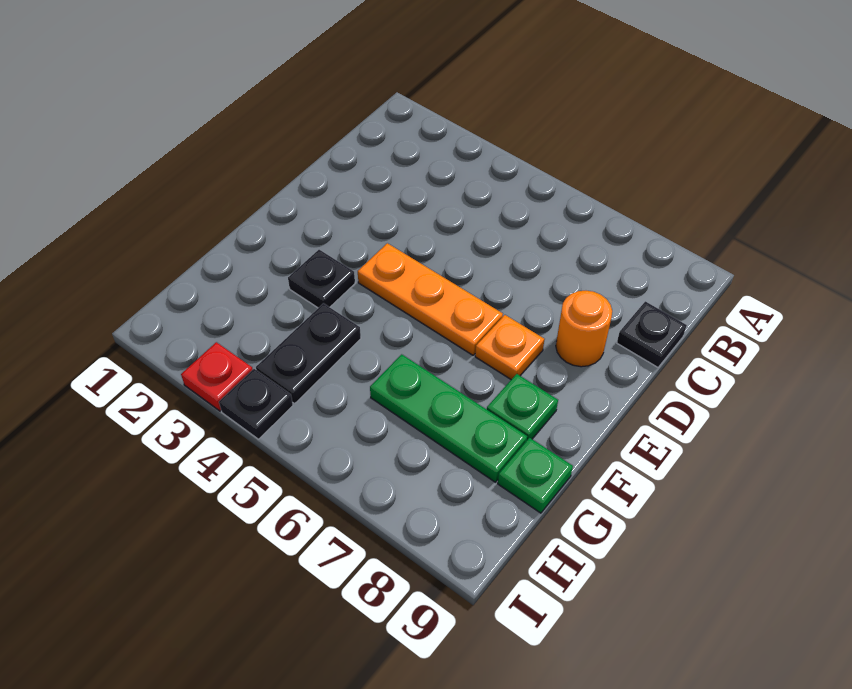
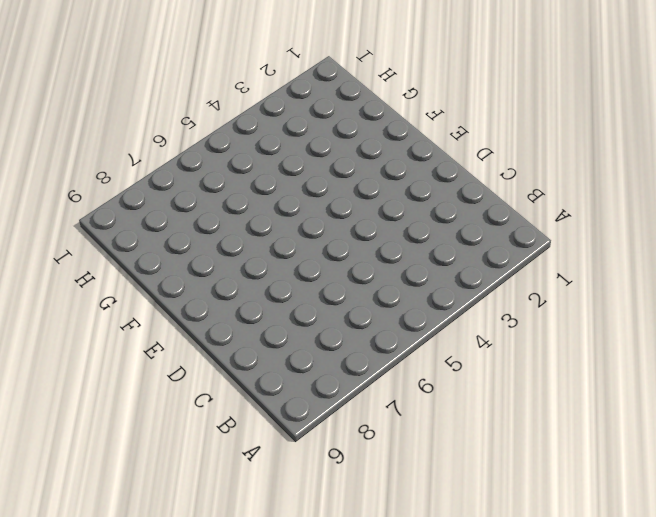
none -> black 1x1 plate [617,301,687,367]
none -> orange 1x1 round brick [556,291,612,367]

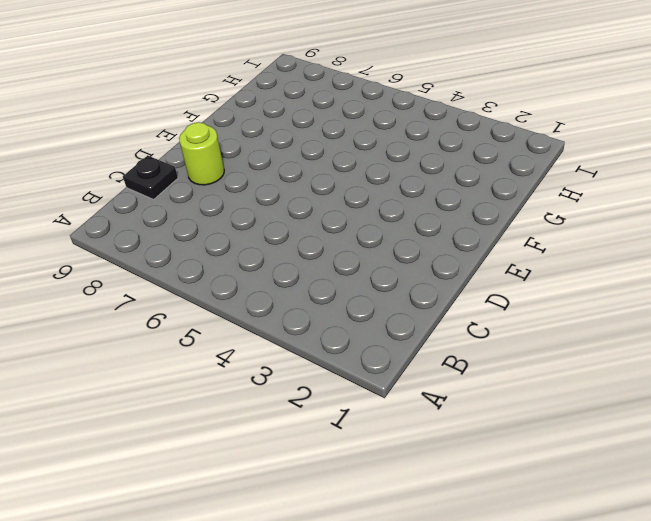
lime 1x1 round brick [179,122,224,185] -> orange 1x1 round brick [556,291,612,367]
none -> orange 1x3 plate [358,243,503,355]
none -> orange 1x1 plate [475,315,545,379]

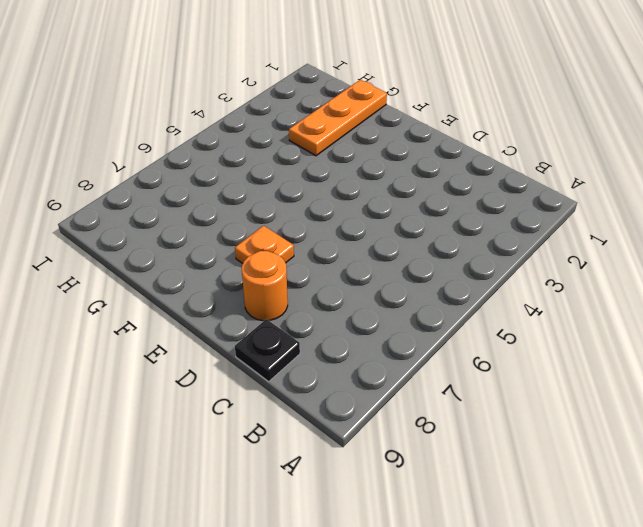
orange 1x3 plate [289,80,387,156] -> orange 1x3 plate moved to [358,243,503,355]
none -> black 1x1 plate [288,250,355,308]
none -> green 1x1 plate [487,374,558,440]

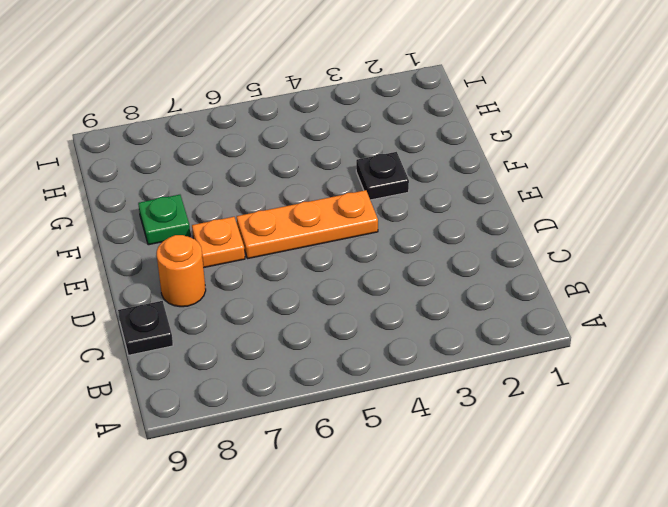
none -> black 1x2 plate [256,303,361,404]
none -> green 1x3 plate [370,354,527,482]

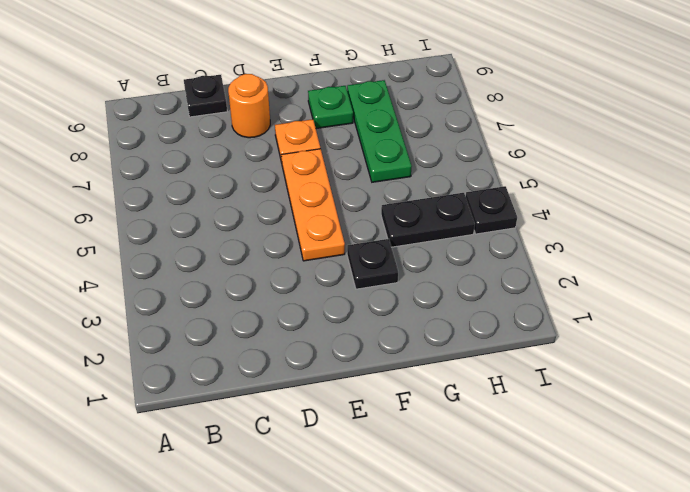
none -> green 1x1 plate [498,438,573,513]
none -> red 1x1 plate [181,342,253,411]

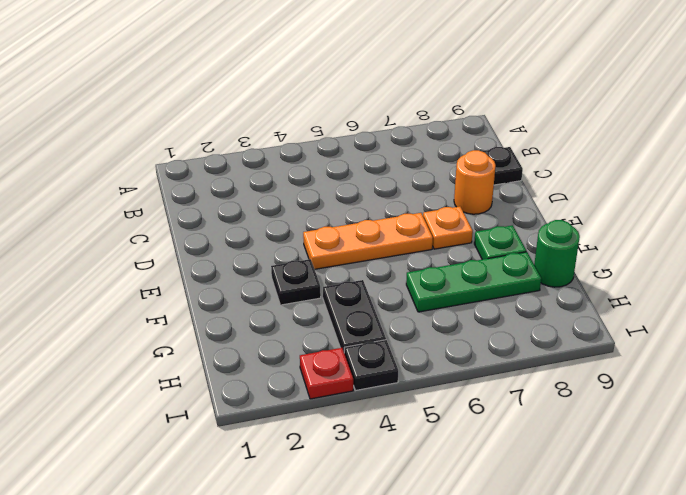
green 1x1 round brick [534,220,580,287] -> green 1x1 plate [498,438,573,513]

